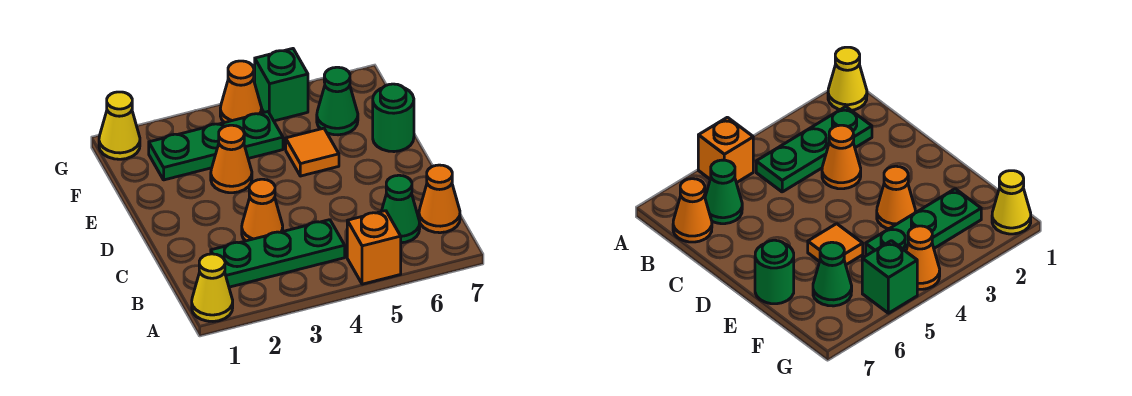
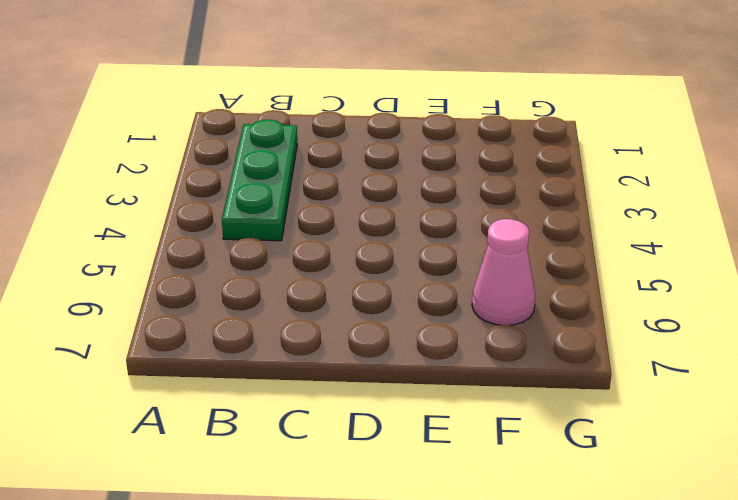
pink 1x1 cone [472,219,536,325] -> green 1x1 cone [317,67,358,135]
none -> yellow 1x1 cone [192,254,233,321]
none -> orange 1x1 brick [347,211,401,284]
none -> green 1x1 cone [381,175,420,243]

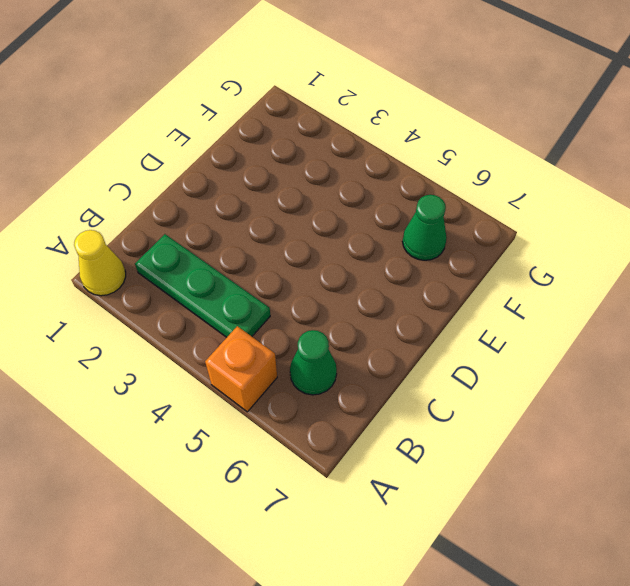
none -> orange 1x1 cone [419,165,460,233]
none -> orange 1x1 cone [242,179,283,241]
none -> orange 1x1 cone [211,125,252,193]

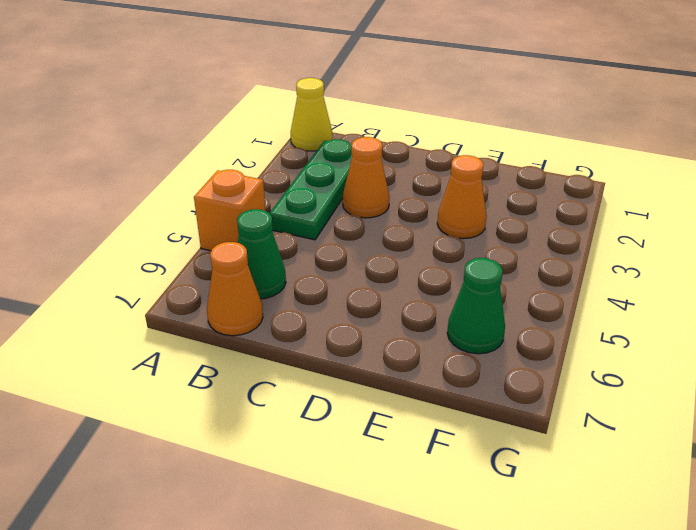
none -> orange 1x1 tile [286,128,339,176]
none -> green 1x1 round brick [373,84,414,152]
none -> green 1x3 plate [149,112,283,180]

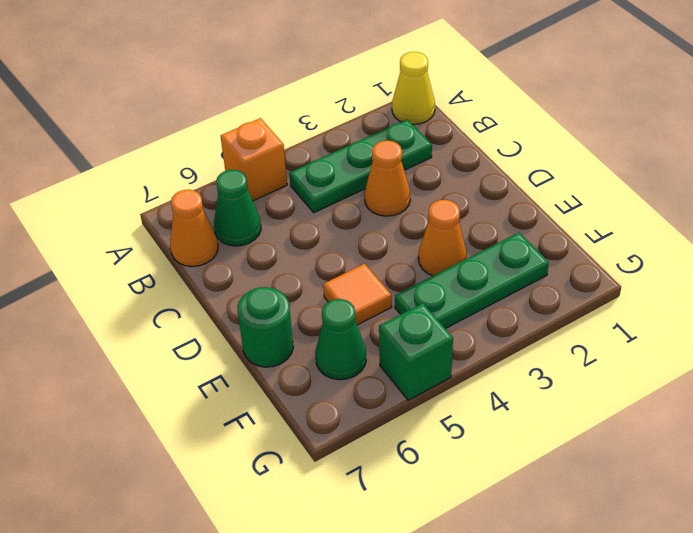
none -> yellow 1x1 cone [99,92,140,159]
none -> orange 1x1 cone [220,61,262,123]

